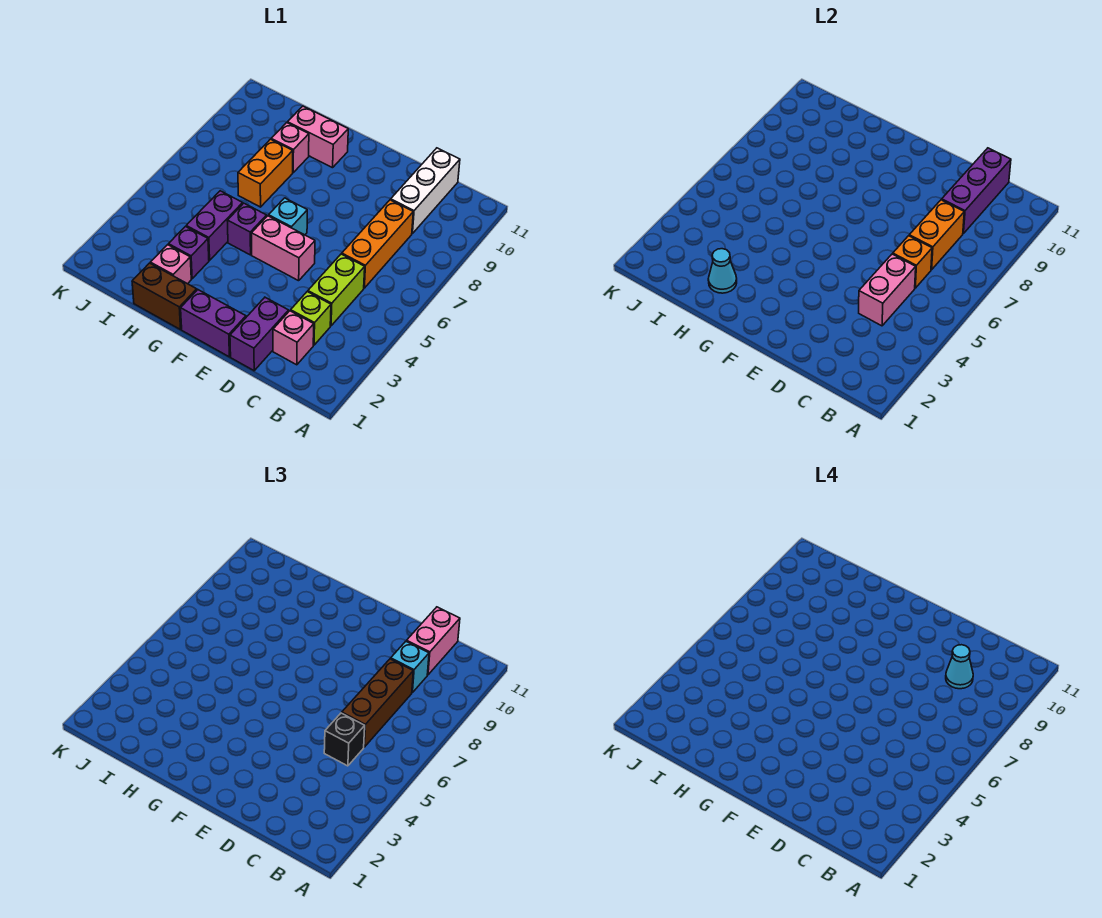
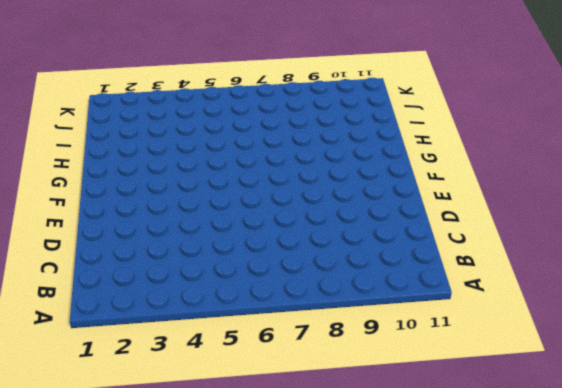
none -> pink 1x1 brick [273,311,314,365]
none -> lime 1x1 brick [291,292,331,345]
none -> lime 1x2 brick [308,254,365,326]

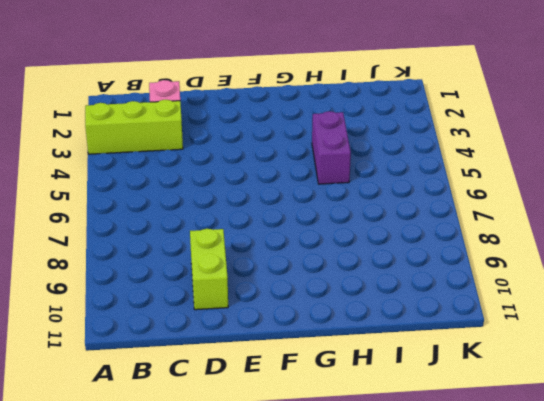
lime 1x3 brick [85,100,183,154] -> lime 1x1 brick [291,292,331,345]
lime 1x2 brick [190,229,228,310] -> lime 1x2 brick moved to [308,254,365,326]
none -> orange 1x3 brick [342,200,413,288]
none -> white 1x3 brick [391,148,460,234]
none -> purple 1x2 brick [230,298,289,371]

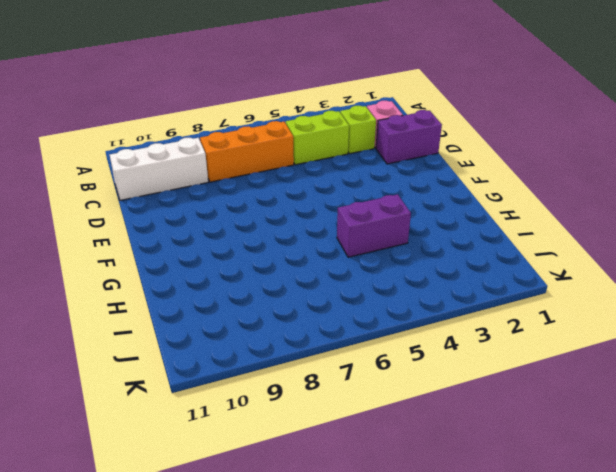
none -> purple 1x2 brick [181,290,246,357]
none -> pink 1x2 brick [251,216,315,281]
none -> cyan 1x1 brick [269,198,307,235]

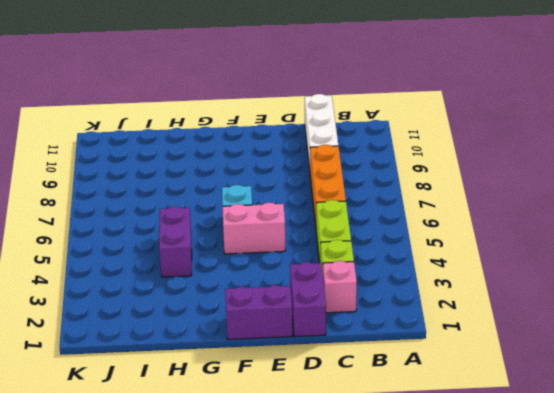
none -> brown 1x2 brick [132,263,197,330]
none -> purple 1x1 brick [227,203,267,255]
none -> pink 1x2 brick [288,106,348,168]

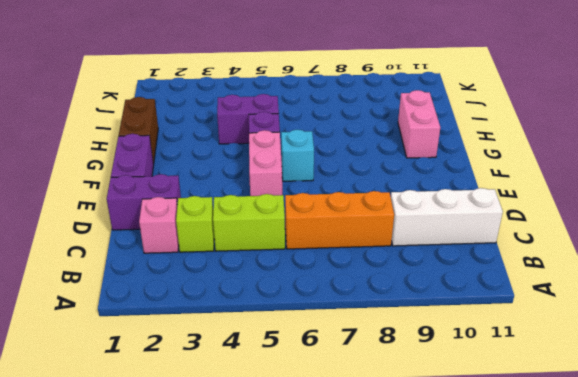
none -> pink 1x1 brick [150,245,191,284]
none -> purple 1x1 brick [169,227,209,279]
none -> orange 1x2 brick [238,139,293,207]

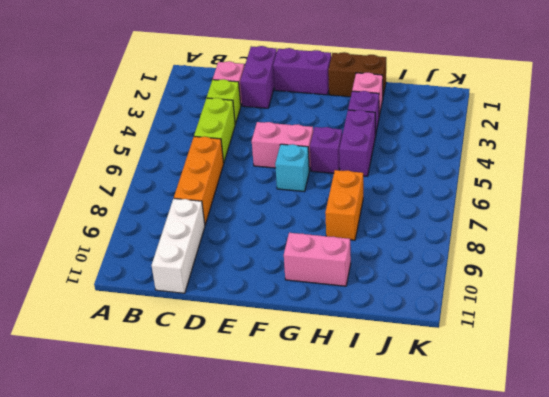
none -> pink 1x1 brick [271,123,309,172]
none -> pink 1x2 brick [859,254,916,326]
none -> orange 1x1 brick [893,236,932,288]

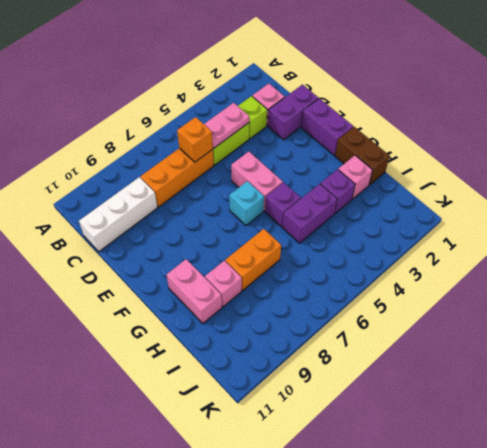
pink 1x2 plate [204,103,249,148] -> pink 1x2 brick [859,254,916,326]
none -> orange 1x2 brick [909,200,964,270]
none -> purple 1x3 brick [942,148,1011,234]
none -> cyan 1x1 cone [708,249,737,293]

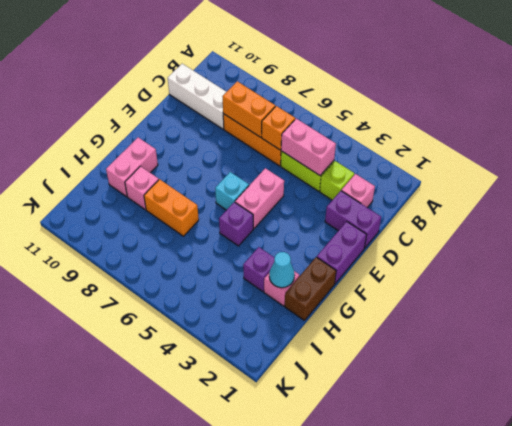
none -> purple 1x2 brick [186,191,243,260]
none -> purple 1x3 brick [942,148,1011,234]
none -> black 1x1 brick [324,713,365,766]

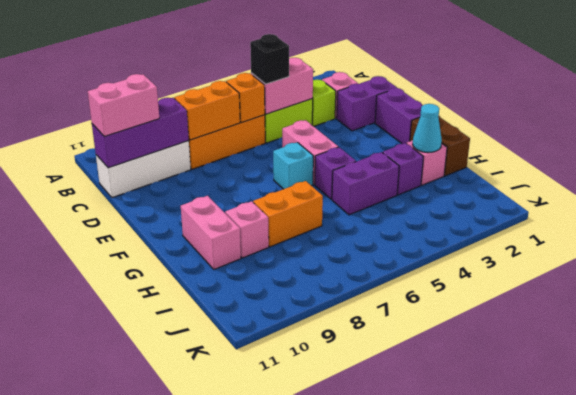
none -> brown 1x3 brick [342,659,413,747]
none -> cyan 1x1 brick [391,642,429,693]
none -> cyan 1x1 cone [946,645,973,689]

